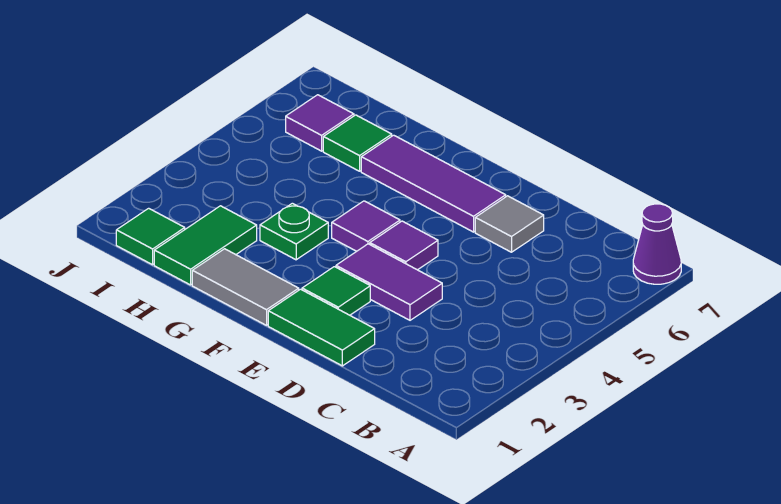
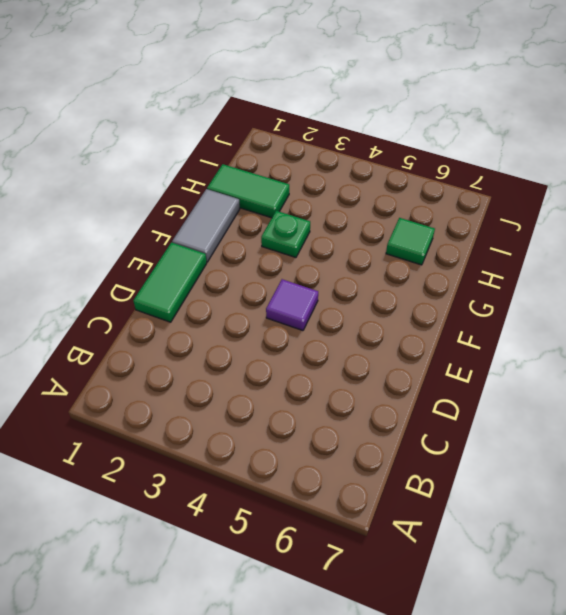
none -> purple 1x1 cone [633,204,681,284]
none -> purple 1x2 tile [336,244,442,320]
none -> grey 1x1 tile [475,196,544,252]

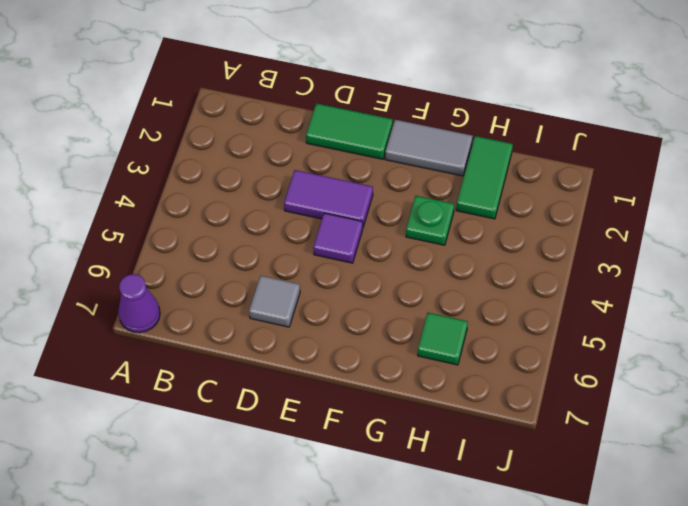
none -> green 1x1 tile [302,267,370,315]
none -> purple 1x3 tile [361,135,506,232]
none -> purple 1x1 tile [332,201,400,251]

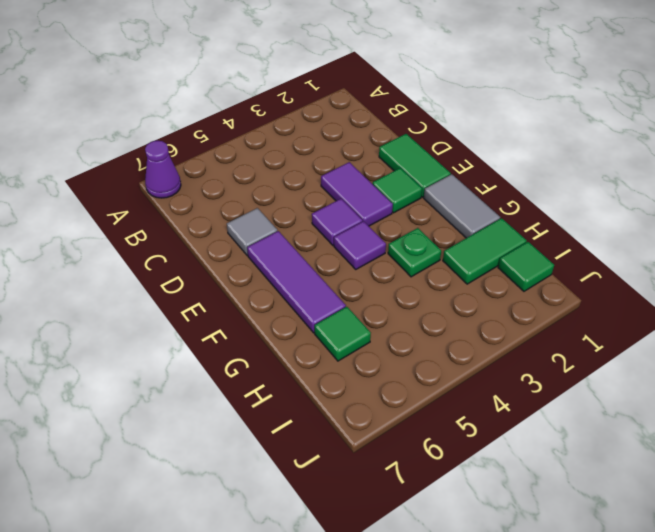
none -> purple 1x1 tile [286,95,354,151]

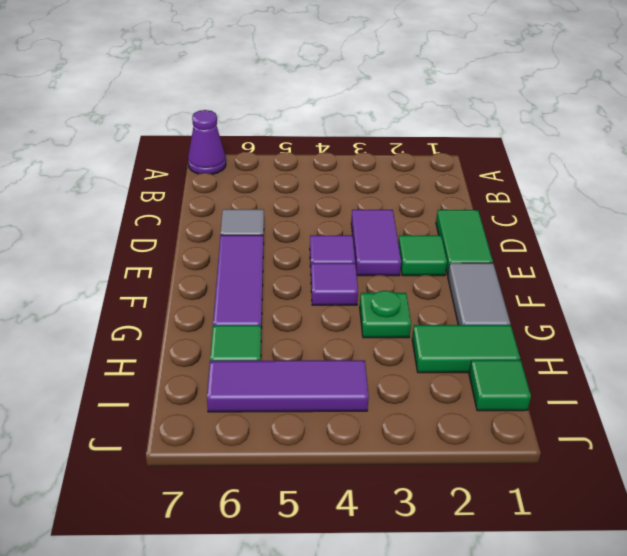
purple 1x3 tile [207,360,369,412] -> purple 1x1 tile [286,95,354,151]

